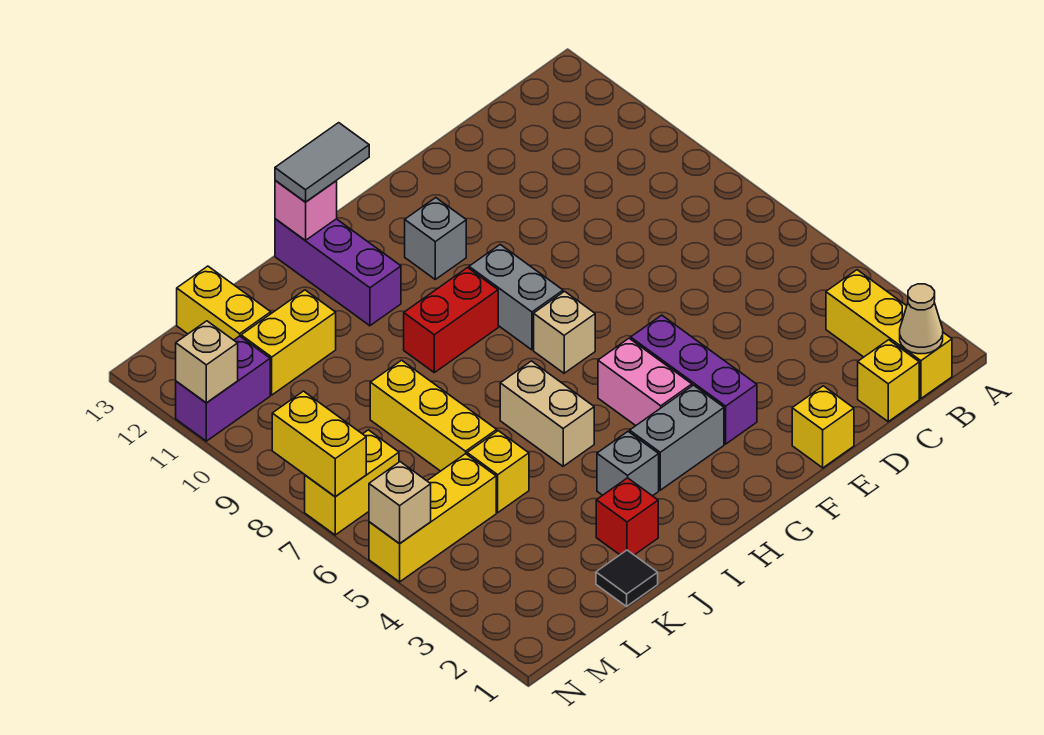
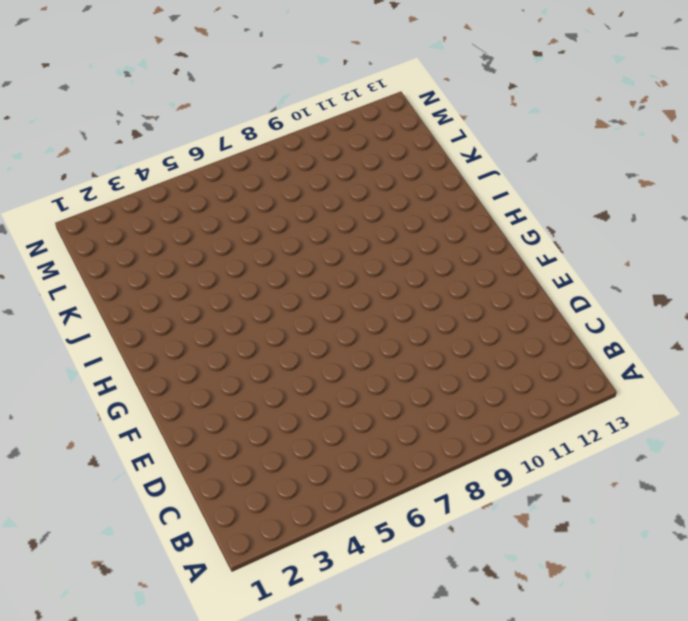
none -> yellow 1x3 brick [826,270,952,398]
none -> yellow 1x1 brick [858,340,919,422]
none -> yellow 1x1 brick [792,386,854,468]

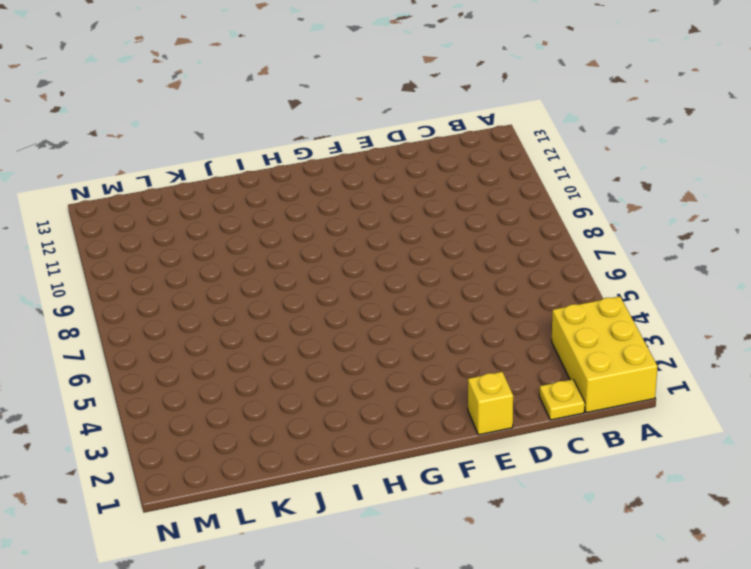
yellow 2x3 brick [552,296,658,413] -> yellow 1x3 brick [826,270,952,398]
yellow 1x1 plate [539,379,585,420] -> yellow 1x1 brick [858,340,919,422]
none -> purple 1x3 brick [631,315,757,444]
none -> grey 1x2 brick [630,385,724,490]
none -> pink 1x2 brick [598,338,692,426]

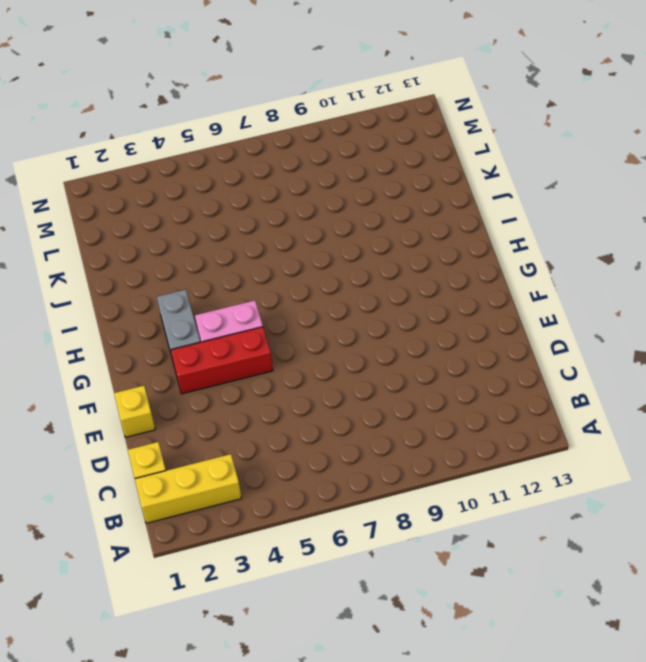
red 1x3 brick [171,327,273,394] -> purple 1x3 brick [631,315,757,444]
none -> tan 1x1 brick [534,291,595,373]
none -> grey 1x2 brick [469,245,563,350]
none -> grey 1x1 brick [405,198,466,279]

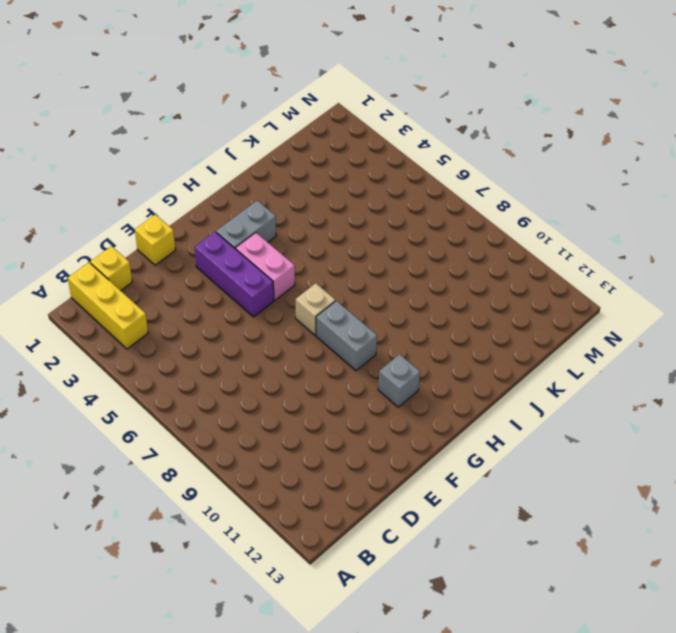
none -> red 1x2 brick [404,268,498,373]
none -> grey 1x1 brick [597,432,659,496]
none -> tan 1x2 brick [500,361,594,466]

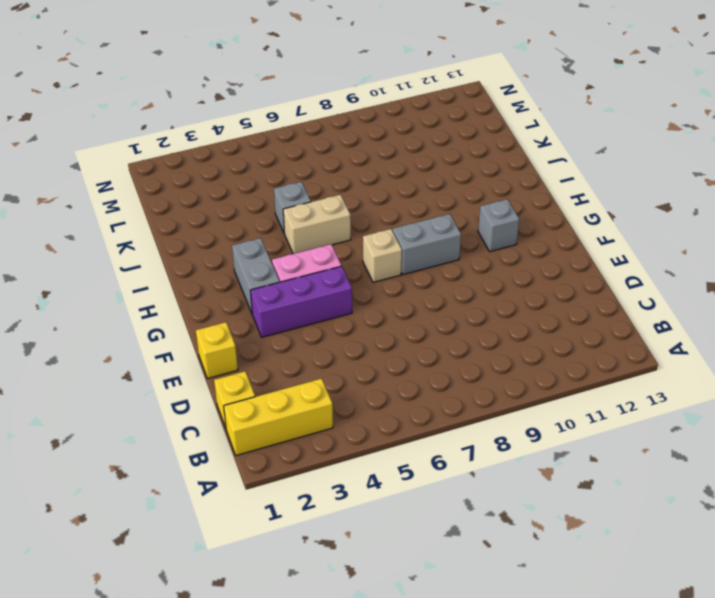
grey 1x1 brick [274,182,311,234] -> grey 1x1 brick moved to [597,432,659,496]
none -> red 1x2 brick [404,268,498,373]
none -> purple 1x3 brick [275,219,401,326]
none -> red 1x1 brick [596,478,658,555]

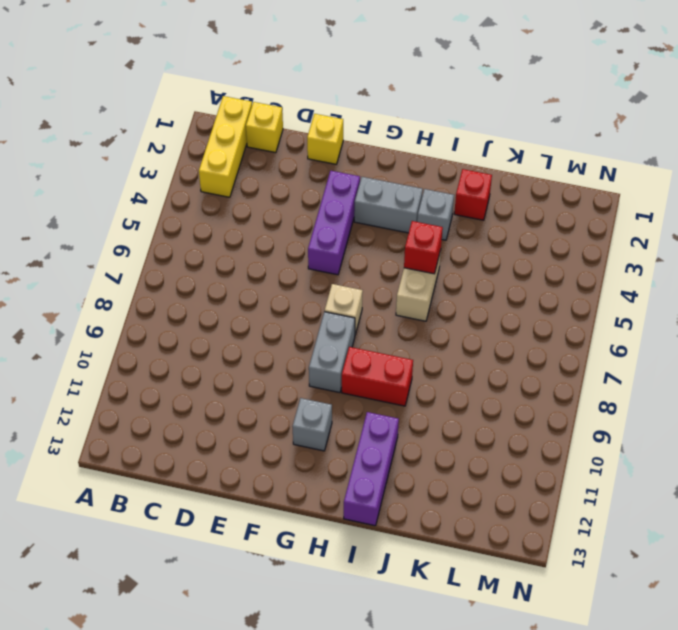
red 1x1 brick [404,221,443,274] -> none
none -> pink 1x2 brick [598,338,692,426]
none -> black 1x1 tile [596,550,658,606]
none -> yellow 1x1 brick [467,431,529,512]

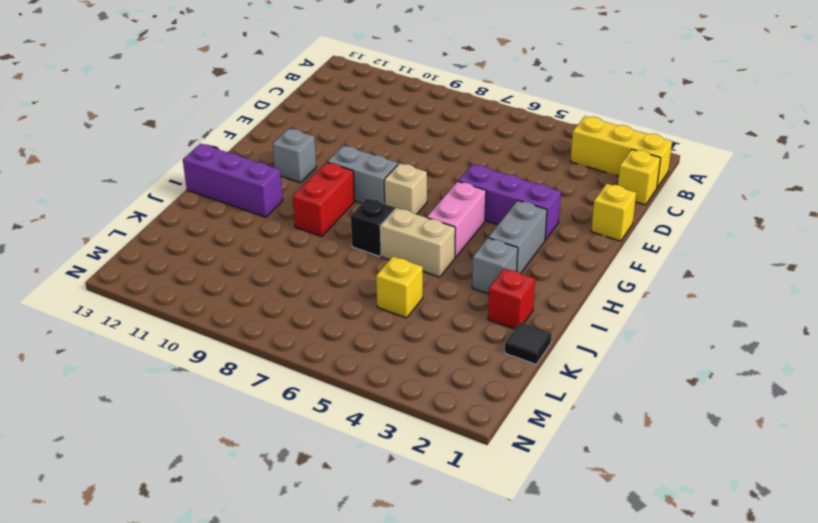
pink 1x2 brick [427,181,486,258] -> pink 1x2 brick turned to [598,338,692,426]
black 1x1 brick [351,198,395,256] -> none
none -> yellow 1x3 brick [370,360,497,471]
none -> yellow 1x2 brick [241,290,336,395]
none -> yellow 1x3 brick [369,454,496,582]

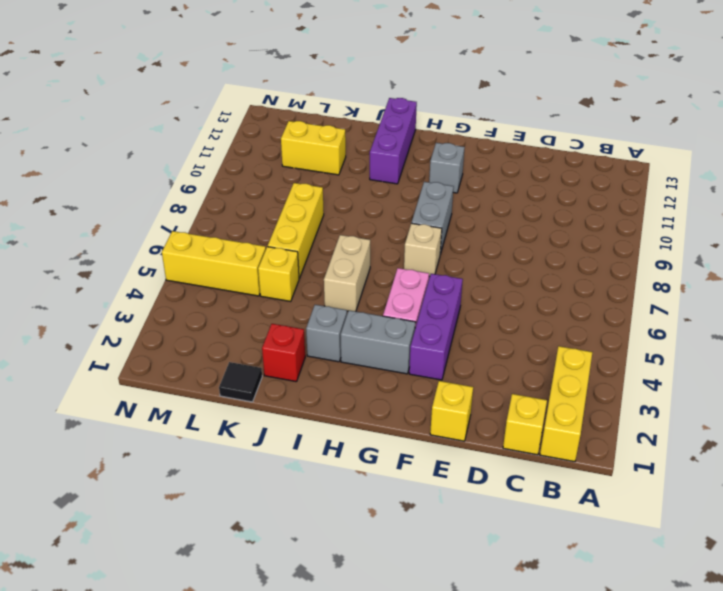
none -> red 1x2 brick [404,268,498,373]
none -> yellow 1x2 brick [177,266,271,340]
none -> yellow 1x2 brick [305,430,399,535]

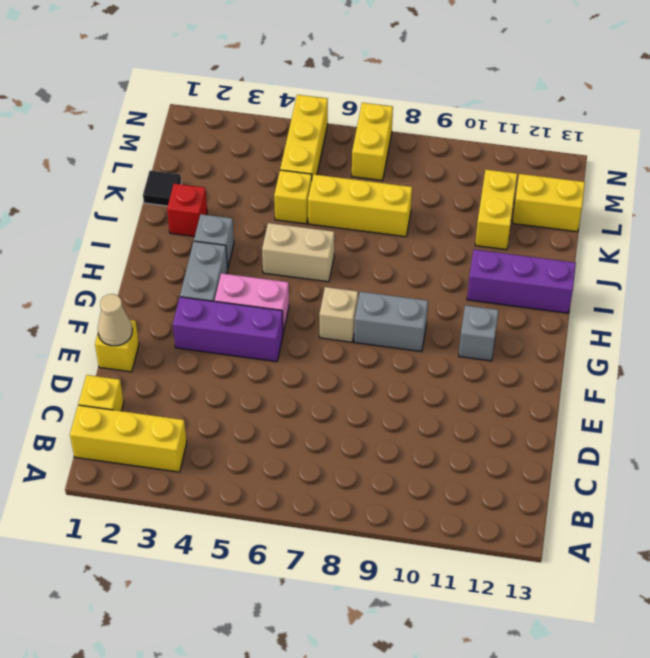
tan 1x1 cone [98,294,132,346] -> tan 1x1 cone moved to [900,284,943,354]
none -> red 1x2 brick [404,268,498,373]
none -> purple 1x2 brick [176,336,270,441]
none -> pink 1x1 brick [275,180,337,240]

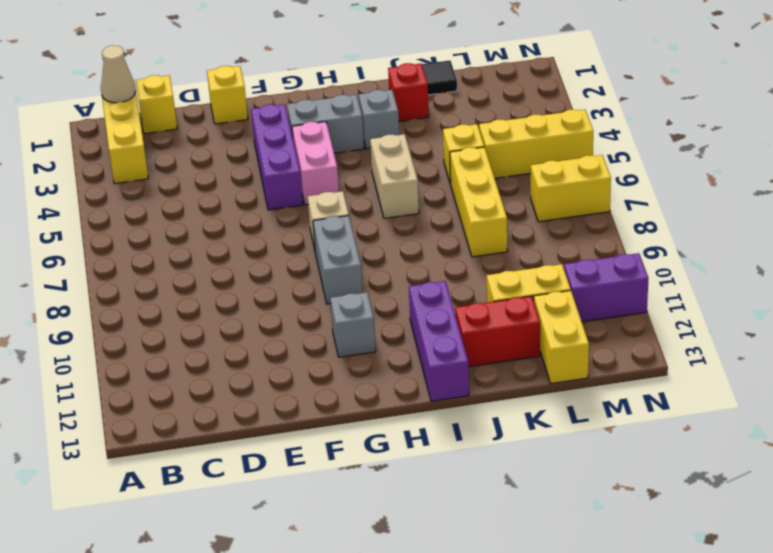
red 1x2 brick [455,296,540,367] -> red 1x2 brick moved to [404,268,498,373]
none -> pink 1x1 brick [275,180,337,240]
none -> tan 1x1 brick [369,462,431,544]
none -> yellow 1x2 brick [272,391,366,497]

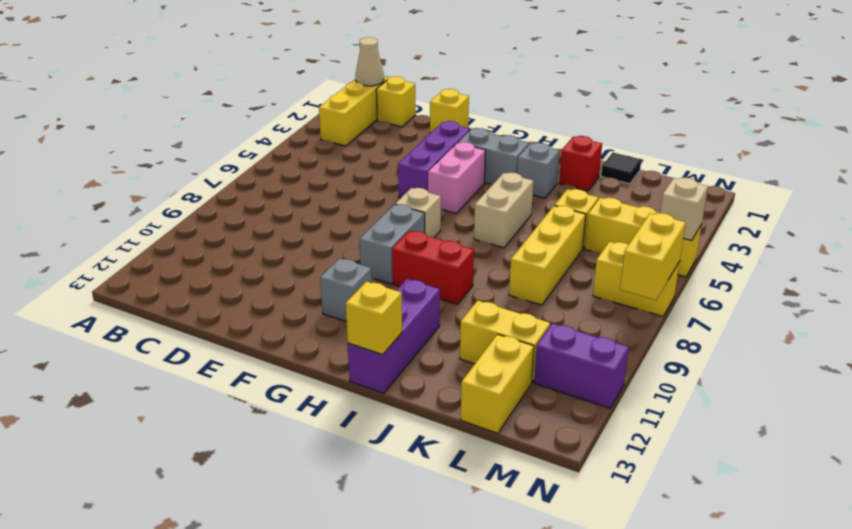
yellow 1x1 brick [346,282,402,355] -> pink 1x1 brick [275,180,337,240]
none -> tan 1x1 brick [176,321,238,403]
none -> grey 1x2 tile [275,123,369,202]

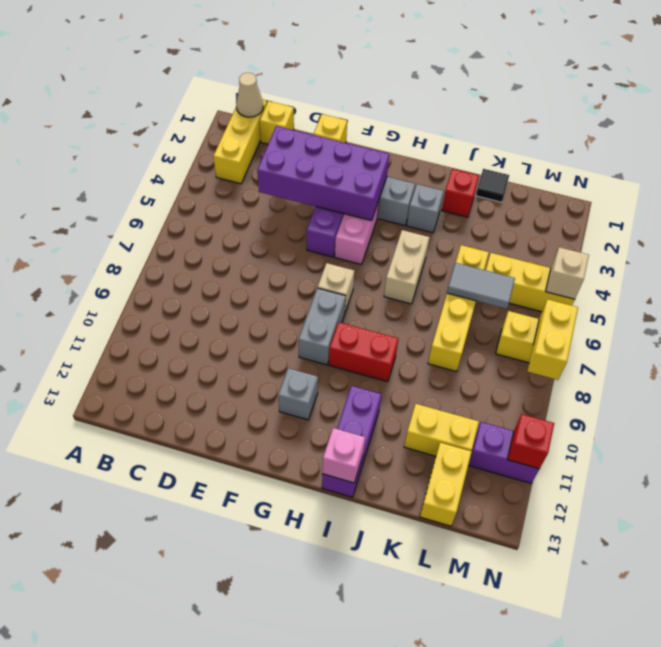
purple 2x4 brick [257,126,389,221] -> none
grey 1x2 tile [447,263,515,309] -> grey 1x2 tile moved to [275,123,369,202]
red 1x1 brick [508,414,554,469] -> tan 1x1 brick [176,321,238,403]

